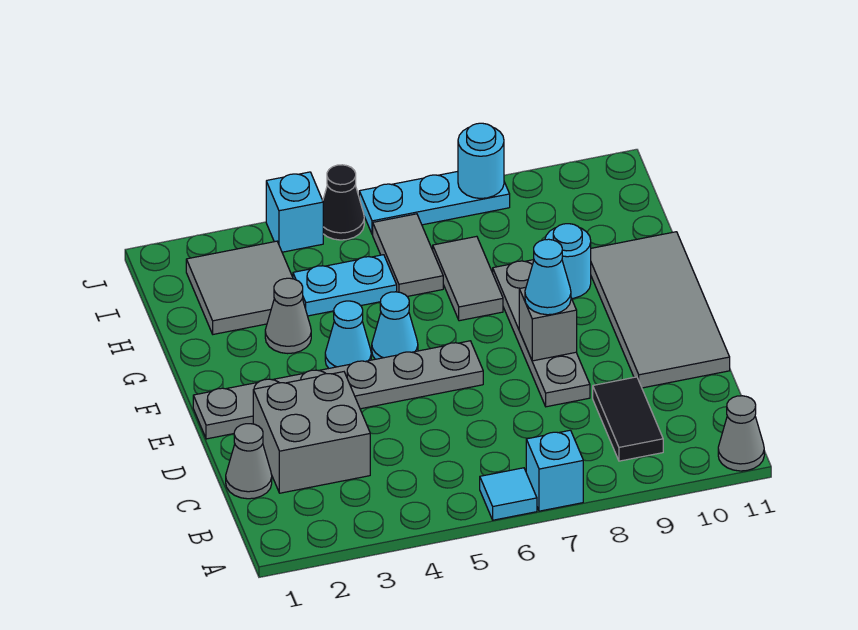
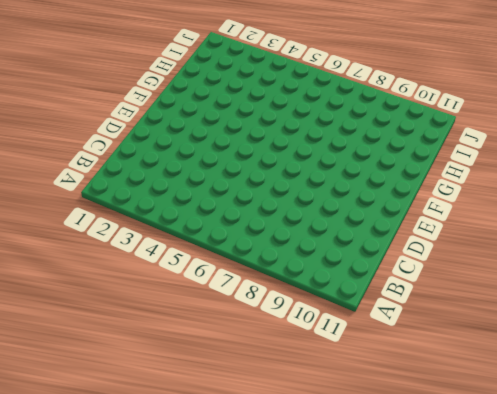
none -> cyan 1x1 tile [480,468,537,520]
none -> cyan 1x1 brick [526,430,583,511]
none -> grey 1x1 cone [718,396,764,471]

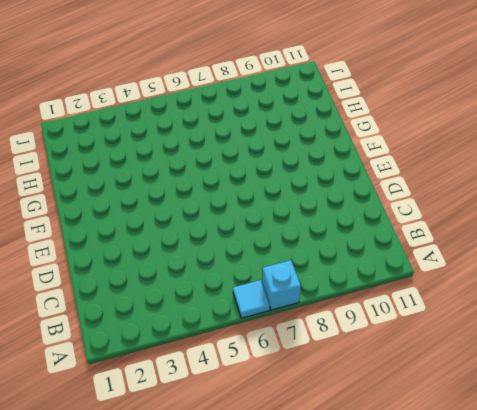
none -> grey 1x1 cone [718,396,764,471]
none -> black 1x2 tile [593,377,663,461]
none -> grey 1x1 cone [226,424,272,499]

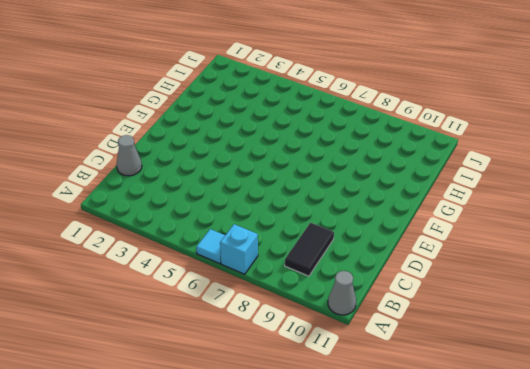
none -> grey 2x2 brick [253,372,370,493]
none -> grey 1x4 plate [493,260,590,407]
none -> grey 2x4 tile [591,232,730,388]

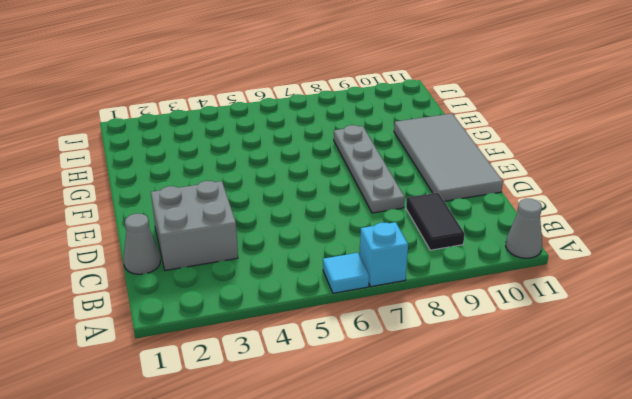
none -> grey 1x6 plate [193,341,483,439]
none -> cyan 1x1 cone [325,301,371,368]
none -> cyan 1x1 cone [372,292,418,359]

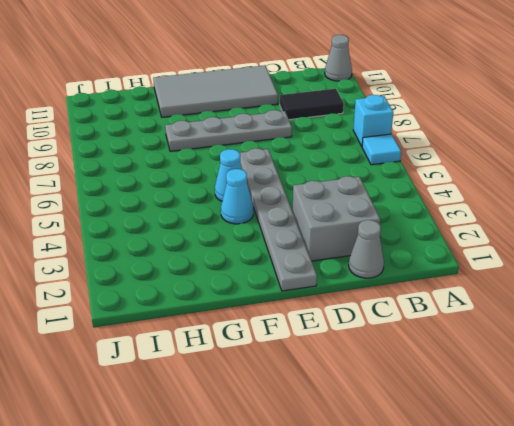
none -> grey 1x1 cone [265,278,311,354]
none -> grey 1x2 tile [433,236,503,321]
none -> cyan 1x1 round brick [545,224,591,298]

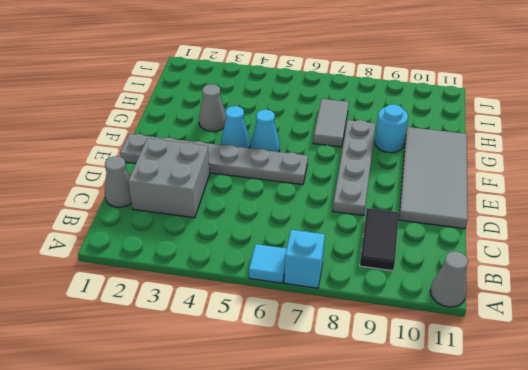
none -> grey 2x2 tile [186,241,293,334]
none -> cyan 1x2 plate [293,255,397,316]
none -> grey 1x2 tile [373,214,443,296]

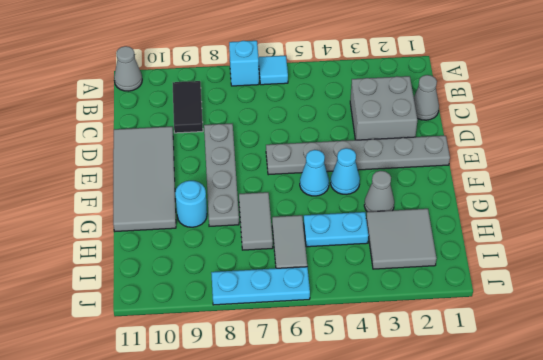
none -> cyan 1x1 brick [266,172,323,252]
none -> black 1x1 cone [323,165,364,240]
none -> grey 1x1 brick [519,287,577,361]

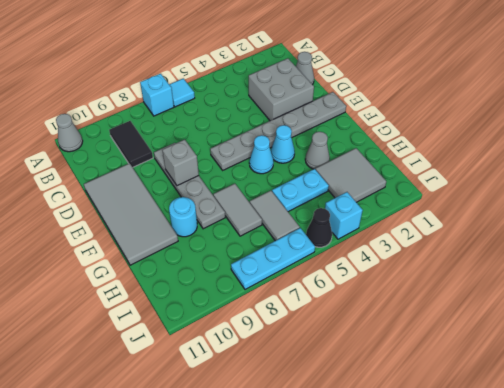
none -> cyan 1x1 round brick [458,123,504,198]
none -> cyan 1x1 cone [525,239,571,315]

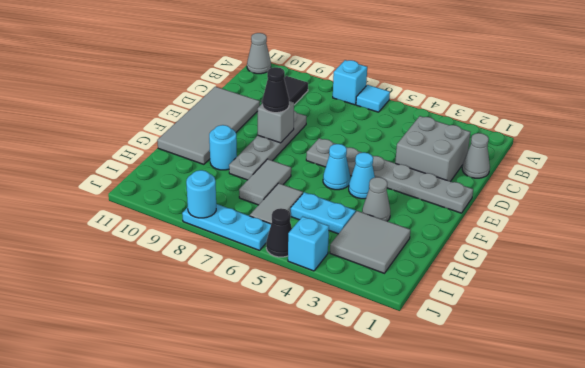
black 1x1 cone [263,67,289,113] -> cyan 1x1 cone [525,239,571,315]

